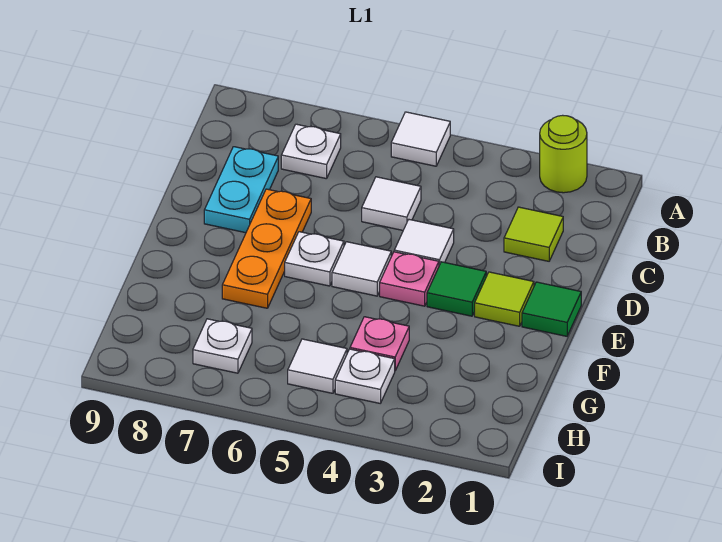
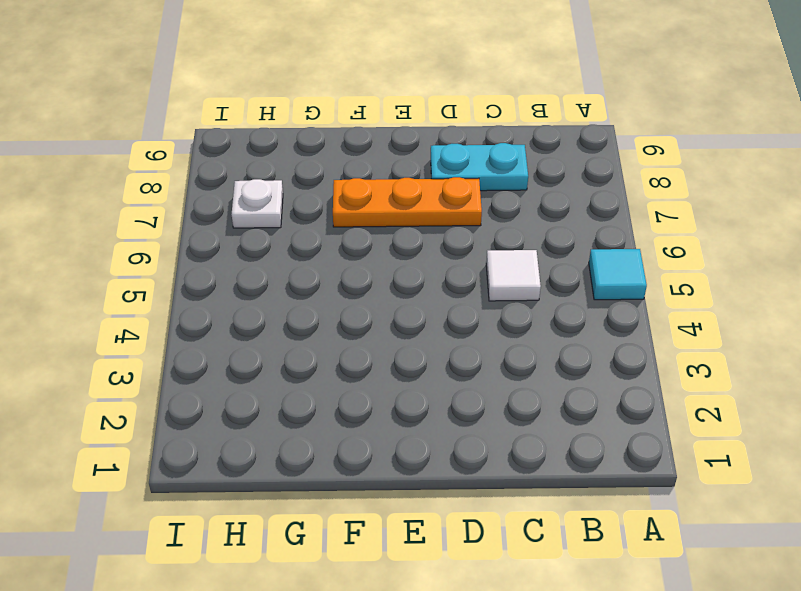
cyan 1x1 tile [589,249,647,300] -> white 1x1 tile [391,112,450,166]
none -> lime 1x1 round brick [540,115,587,193]
none -> white 1x1 plate [281,124,341,179]
none -> lime 1x1 tile [504,207,563,261]

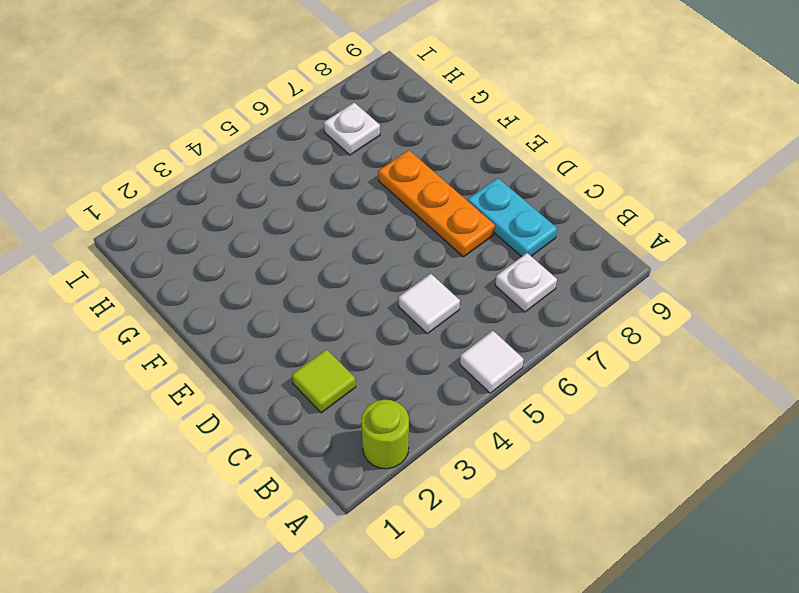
none -> white 1x1 tile [394,220,454,265]
none -> green 1x1 tile [522,282,581,336]
none -> lime 1x1 tile [475,272,534,326]

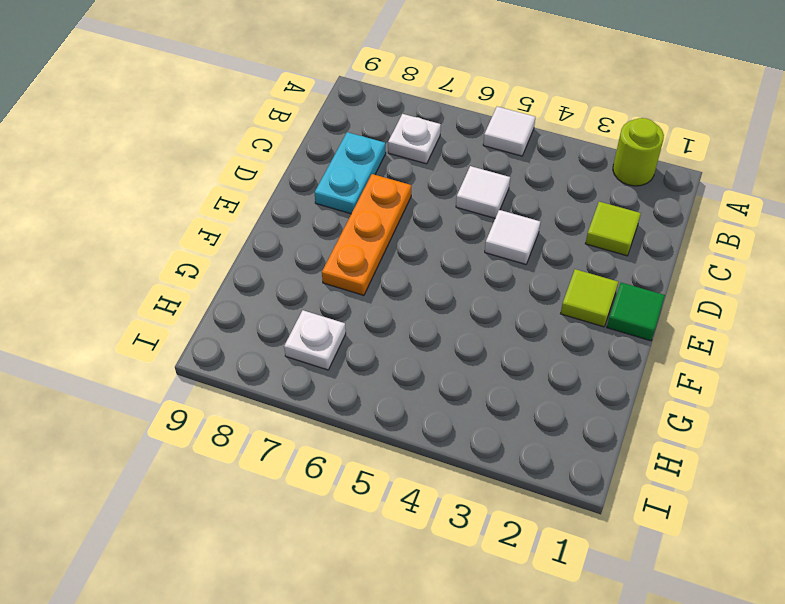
none -> green 1x1 tile [427,262,486,316]
none -> pink 1x1 plate [380,252,439,306]
none -> white 1x1 tile [332,242,391,296]

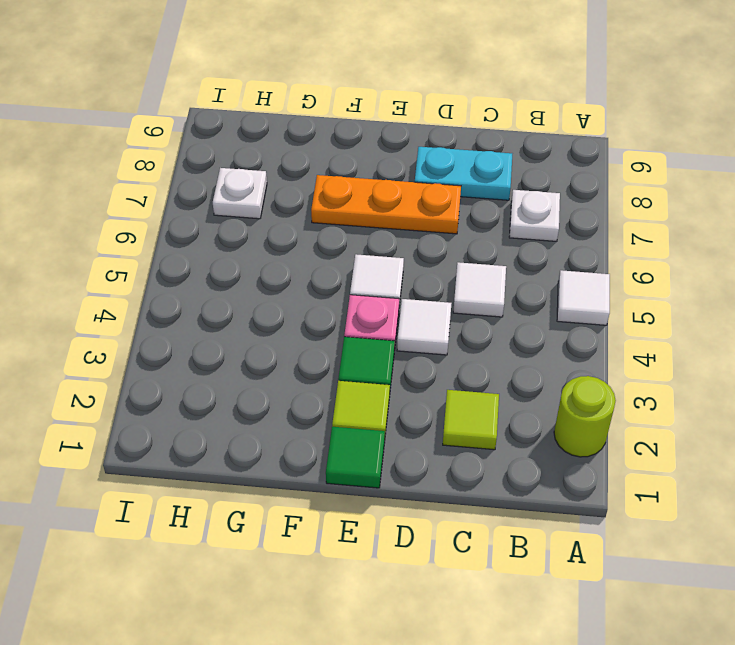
none -> white 1x1 plate [285,232,344,286]
none -> pink 1x1 plate [350,317,409,370]
none -> white 1x1 plate [335,349,395,403]

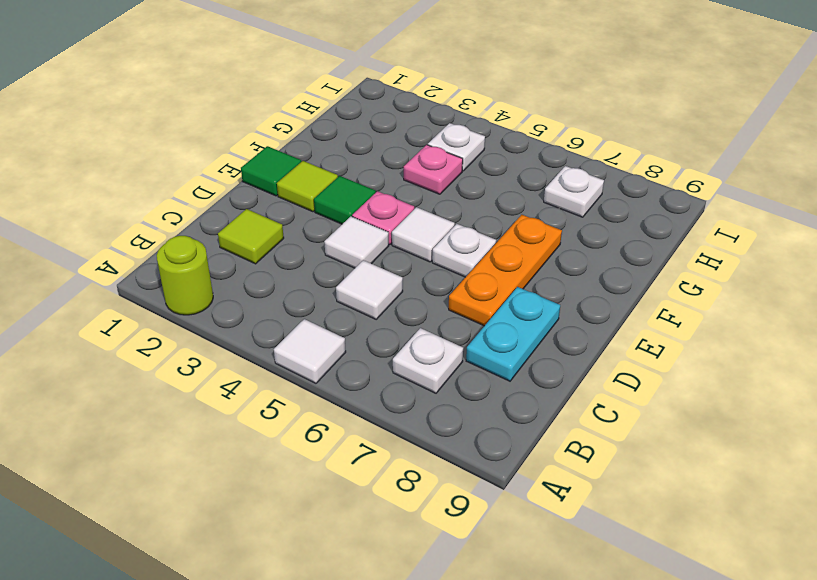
none -> white 1x1 tile [288,339,347,393]

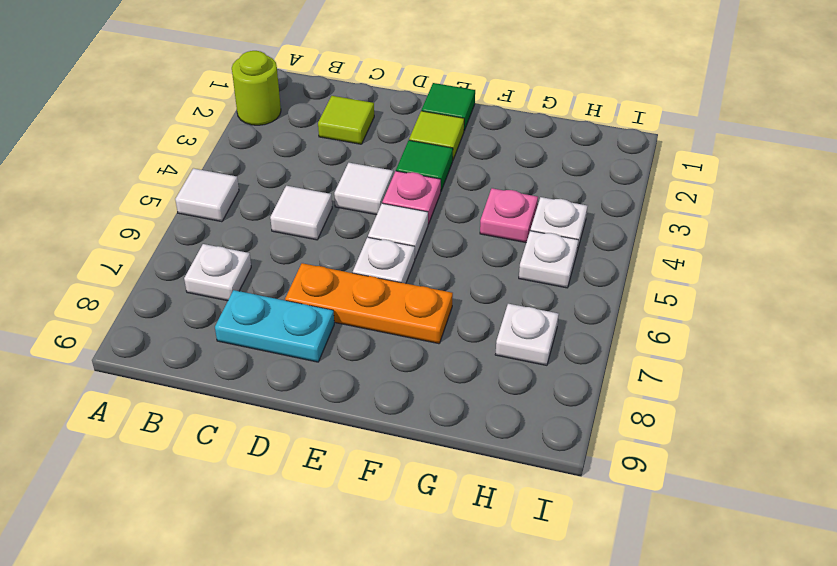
white 1x1 plate [519,231,578,288] -> white 1x1 tile [288,339,347,393]

